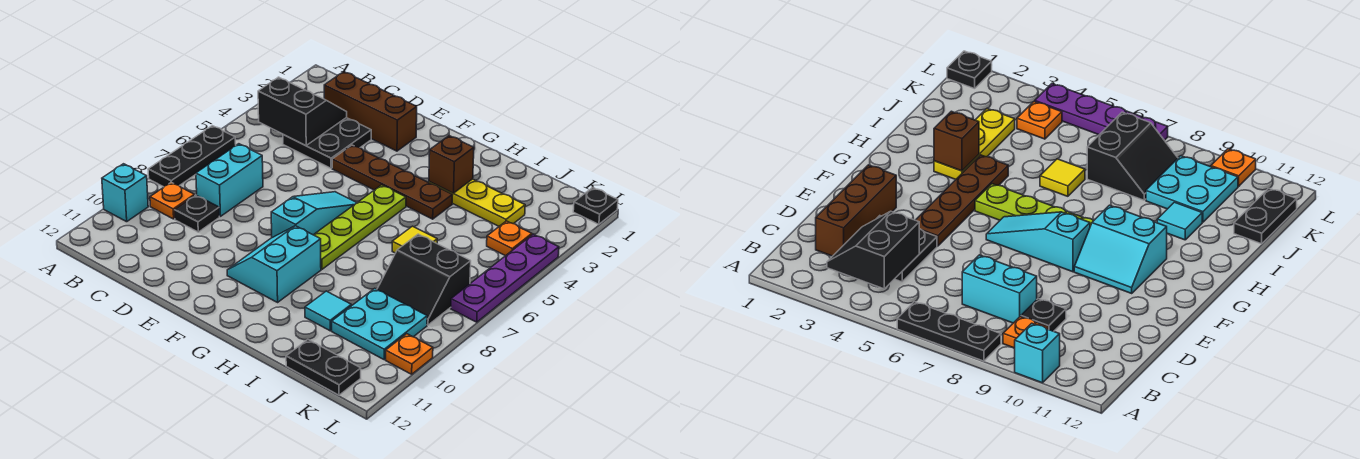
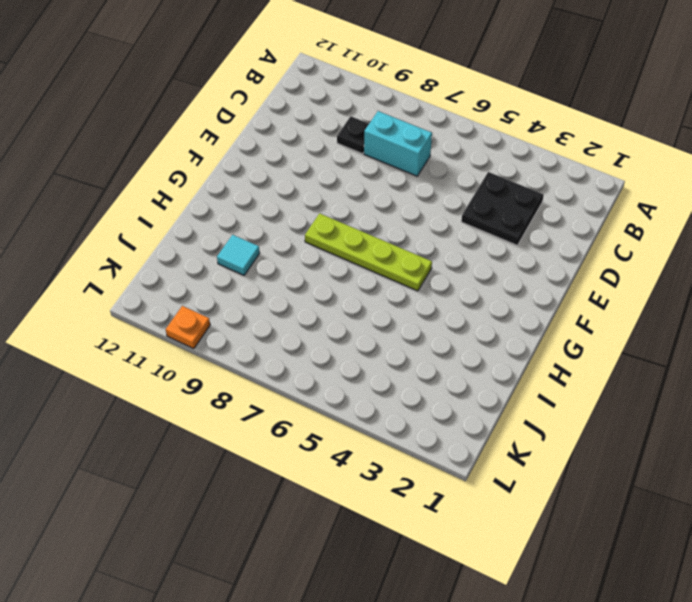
none -> black 1x3 plate [148,126,236,187]
none -> cyan 1x1 brick [102,164,148,222]
none -> orange 1x1 plate [150,182,195,219]

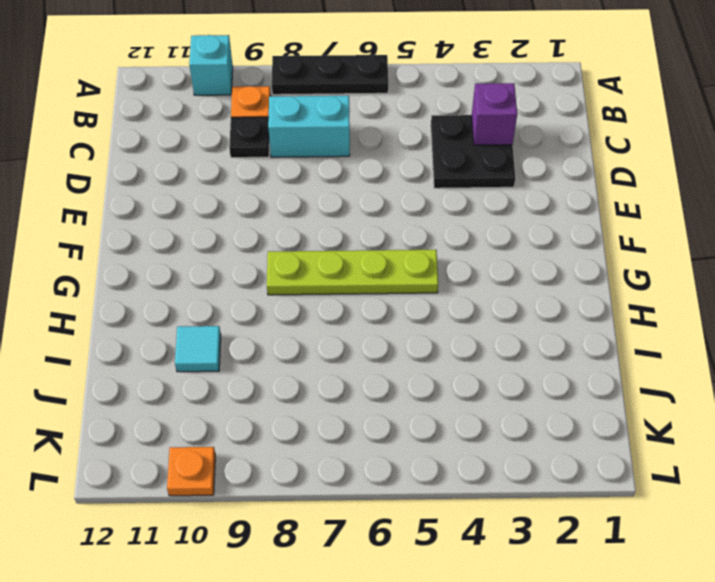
purple 1x1 brick [472,83,517,145] -> black 2x2 slope [258,77,347,146]
none -> brown 1x3 brick [324,72,417,151]
none -> brown 1x4 plate [332,145,452,219]
none -> cyan 1x3 slope [271,192,357,238]

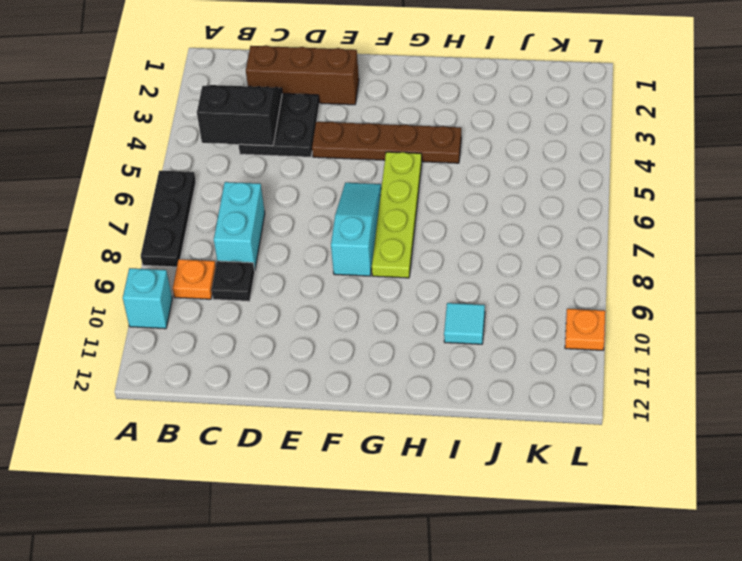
none -> cyan 2x2 slope [227,226,321,302]
none -> yellow 1x3 plate [429,179,525,226]
none -> yellow 1x1 tile [392,226,437,253]

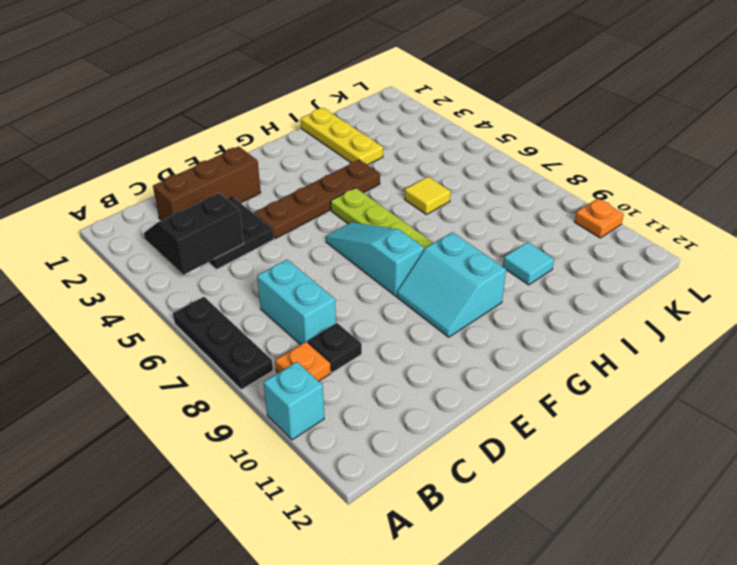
yellow 1x3 plate [301,108,383,165] -> yellow 1x3 plate turned to [429,179,525,226]
none -> black 2x2 slope [377,234,471,325]
none -> cyan 2x2 plate [332,288,427,359]
none -> black 1x2 plate [286,339,361,395]

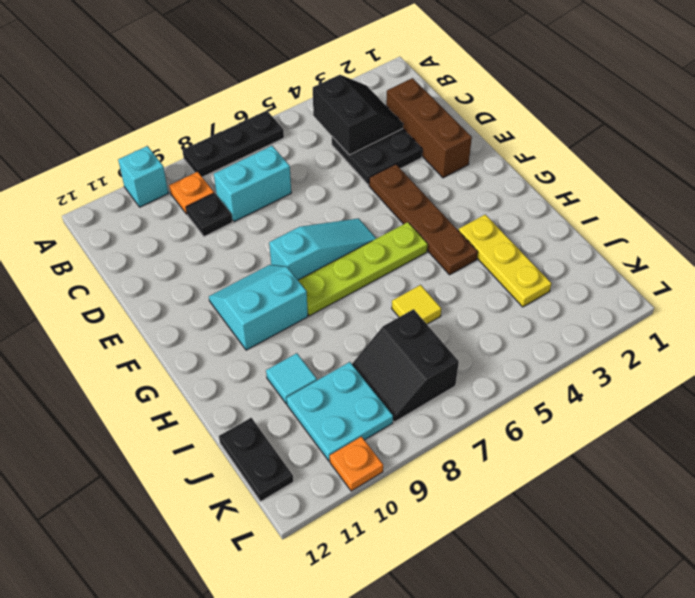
none -> orange 1x1 plate [487,221,532,256]
none -> black 1x1 plate [573,188,618,224]
none -> purple 1x4 plate [451,234,559,322]

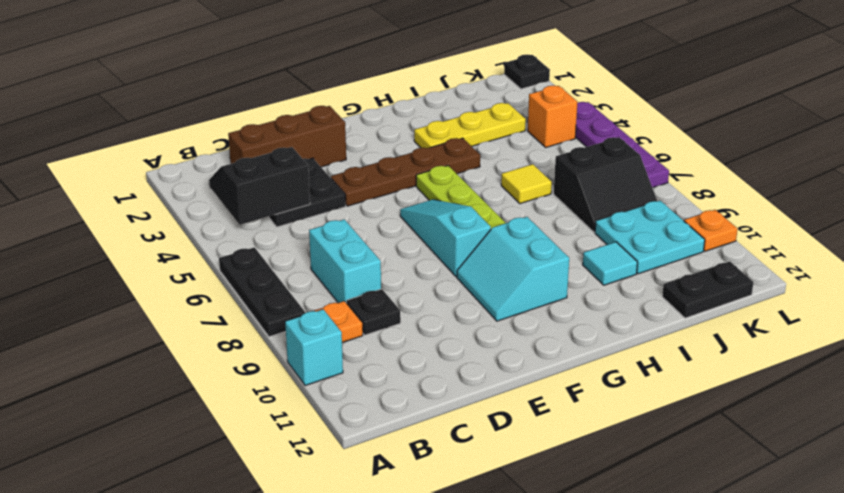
orange 1x1 brick [528,85,577,147] -> orange 1x1 plate [487,221,532,256]
none -> brown 1x1 brick [429,136,474,193]

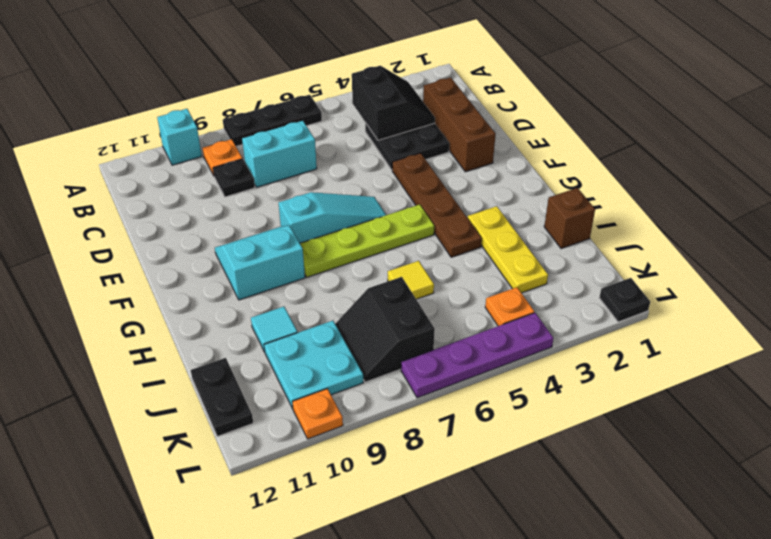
brown 1x1 brick [544,188,595,249] -> brown 1x1 brick moved to [429,136,474,193]

